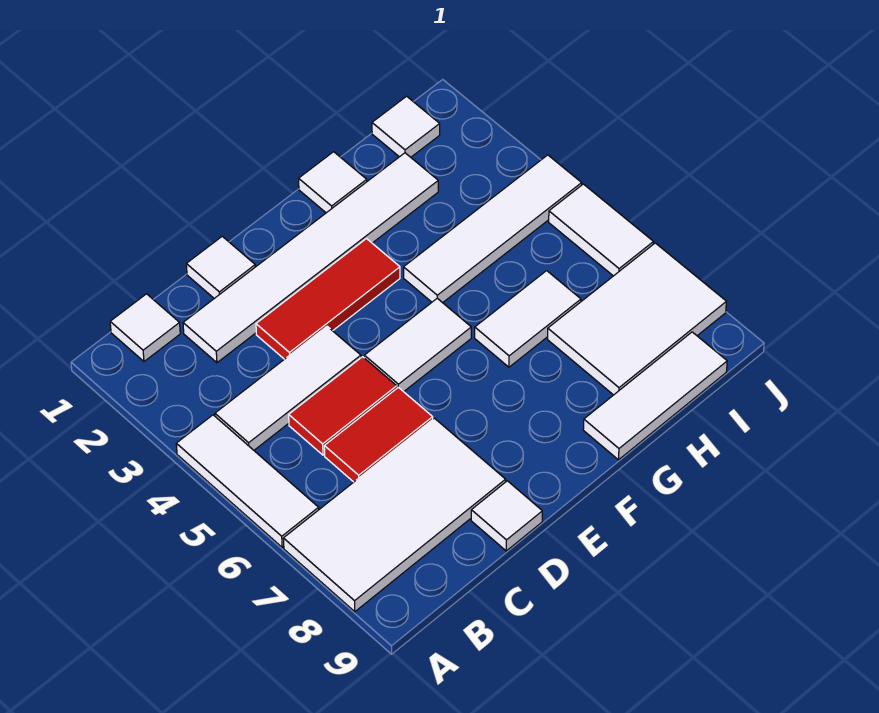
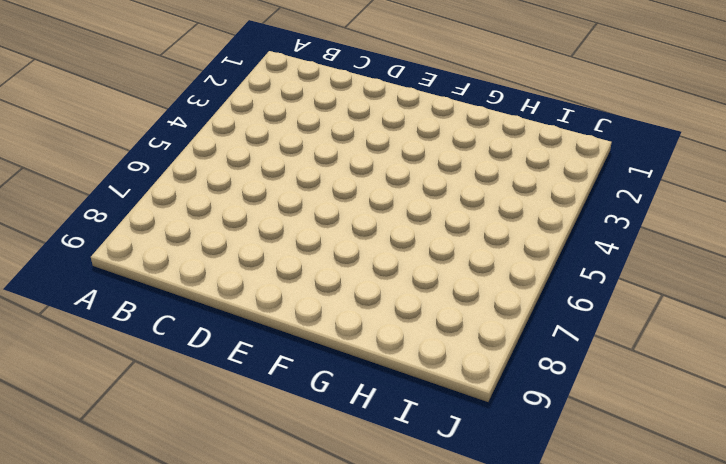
none -> white 1x3 tile [176,415,319,547]
none -> white 2x4 tile [283,418,506,612]
none -> white 1x1 tile [110,294,180,361]

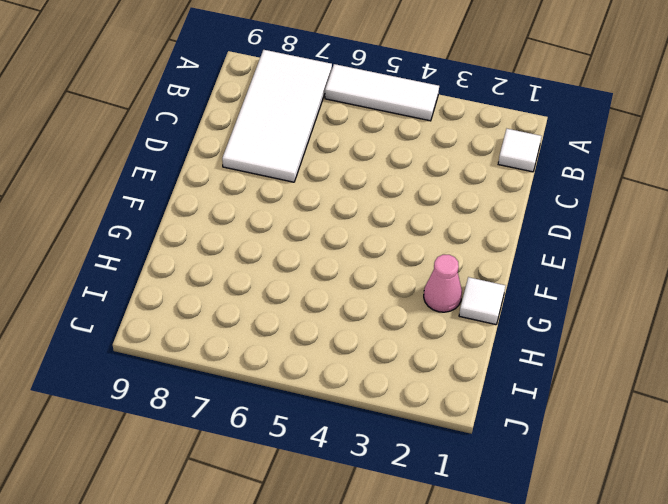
pink 1x1 cone [424,255,462,312] -> white 1x6 tile [183,153,438,363]
none -> white 1x3 tile [215,326,361,450]
none -> red 1x2 tile [289,357,397,455]
none -> red 1x2 tile [324,387,433,482]

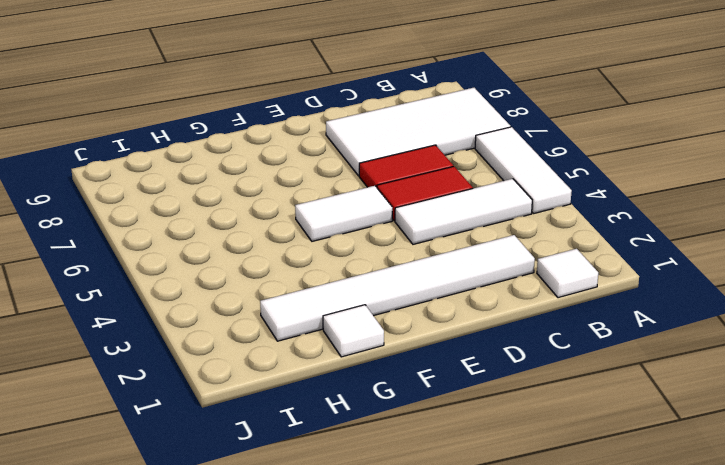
none -> white 1x1 tile [186,236,255,298]
none -> red 1x3 tile [256,239,400,359]
none -> white 1x1 tile [471,481,542,551]

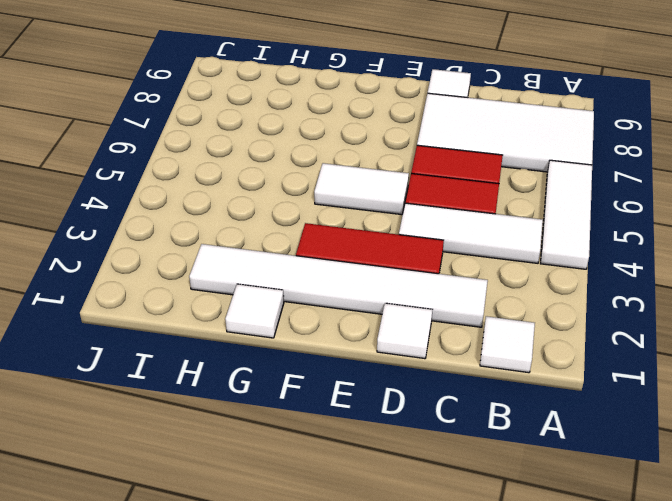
none -> white 1x4 tile [404,155,582,303]
none -> white 1x2 tile [475,271,581,367]
none -> white 1x3 tile [583,332,727,460]

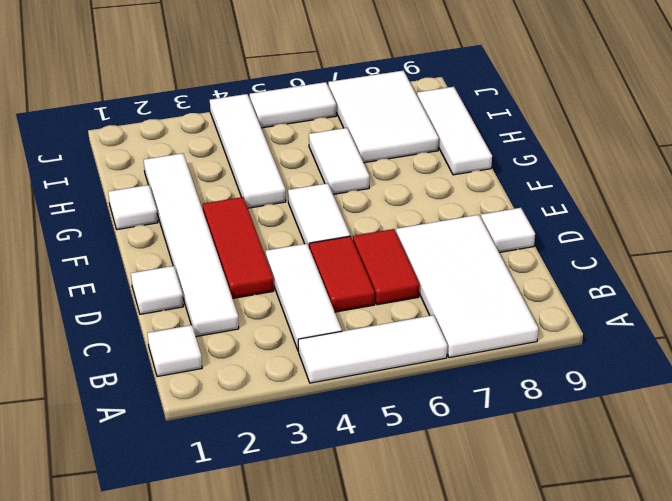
none -> white 1x1 tile [372,96,440,157]

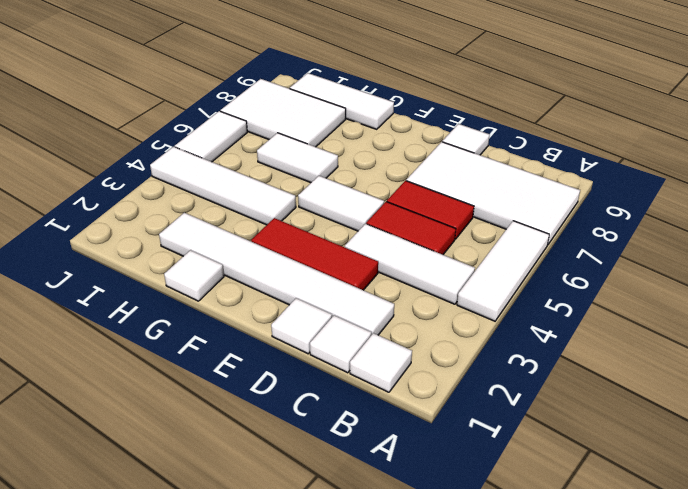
white 1x1 tile [310,315,371,373] -> white 1x1 tile moved to [372,96,440,157]

